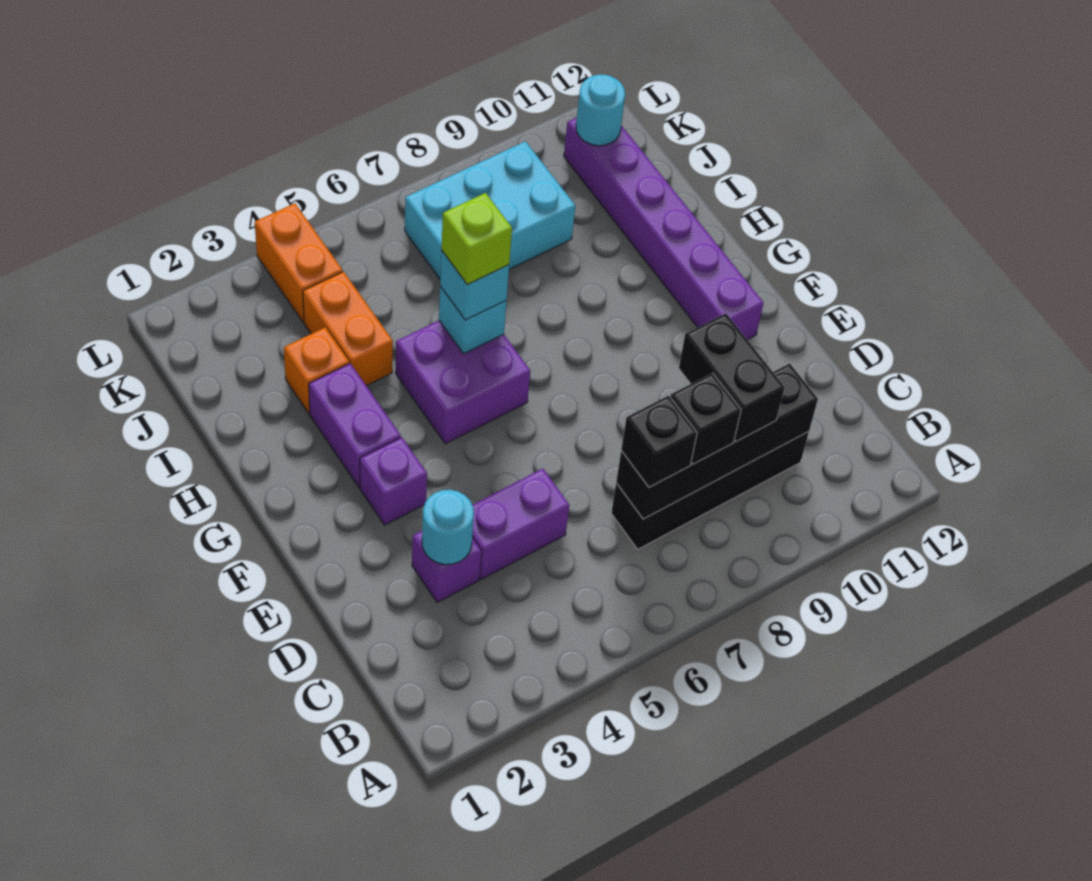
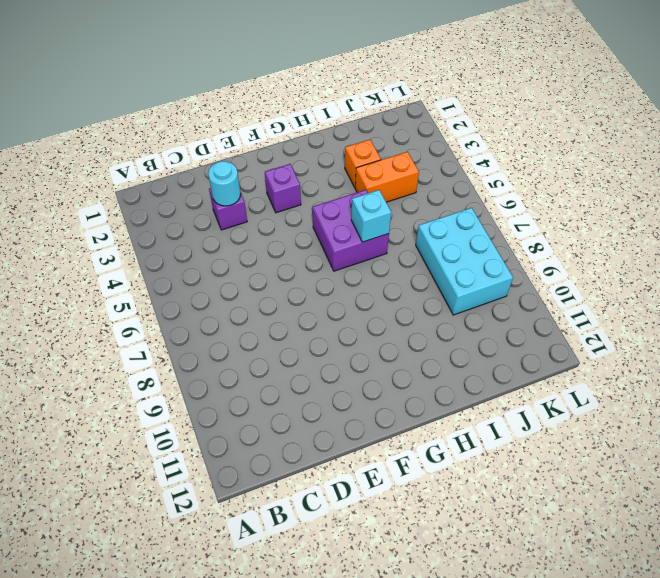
none -> black 1x4 brick [611,432,809,549]
none -> purple 1x2 brick [472,469,569,579]
none -> purple 1x6 brick [564,118,764,340]

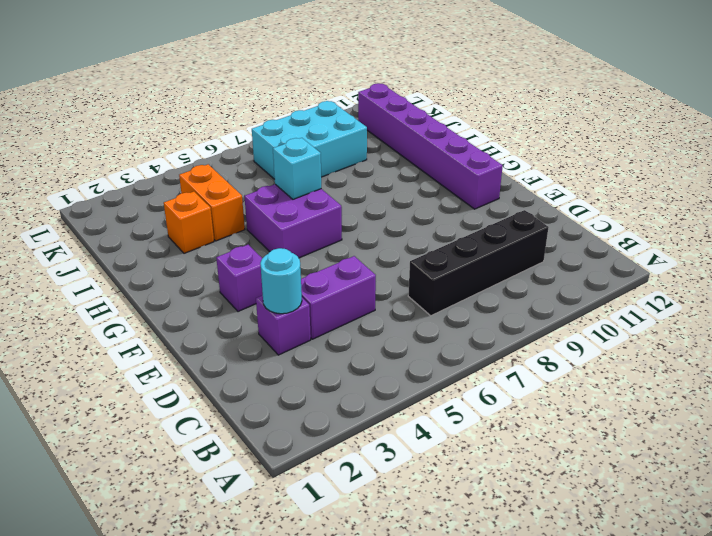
none -> purple 1x2 brick [309,363,401,487]
none -> orange 1x2 brick [255,203,343,322]
none -> black 1x4 brick [616,363,818,519]

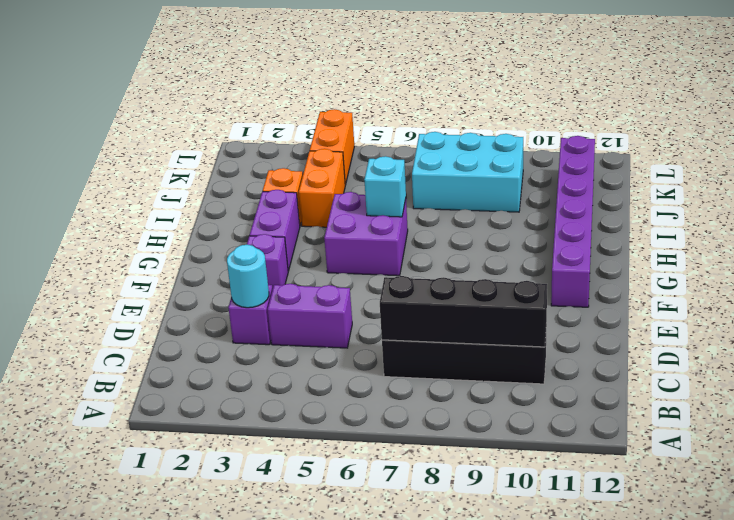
none -> cyan 1x1 round brick [576,75,625,146]
none -> black 1x1 brick [621,396,697,487]
none -> black 1x1 brick [670,373,741,464]

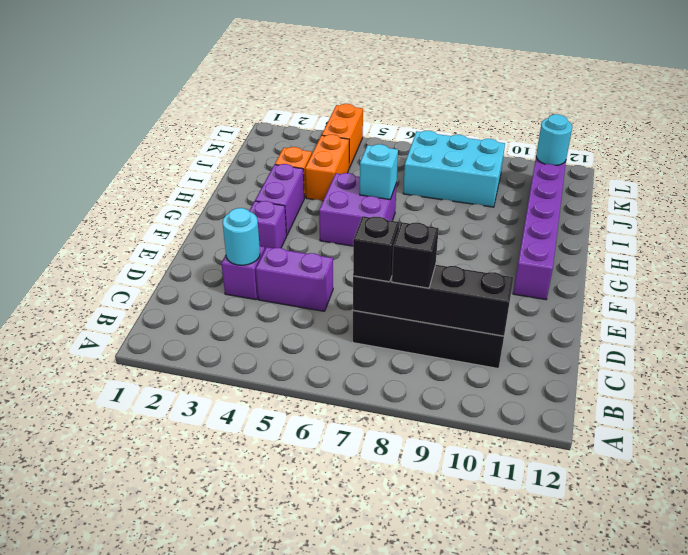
none -> black 1x2 brick [679,313,785,442]
none -> cyan 1x1 brick [440,250,509,320]
none -> lime 1x1 brick [441,193,512,285]

